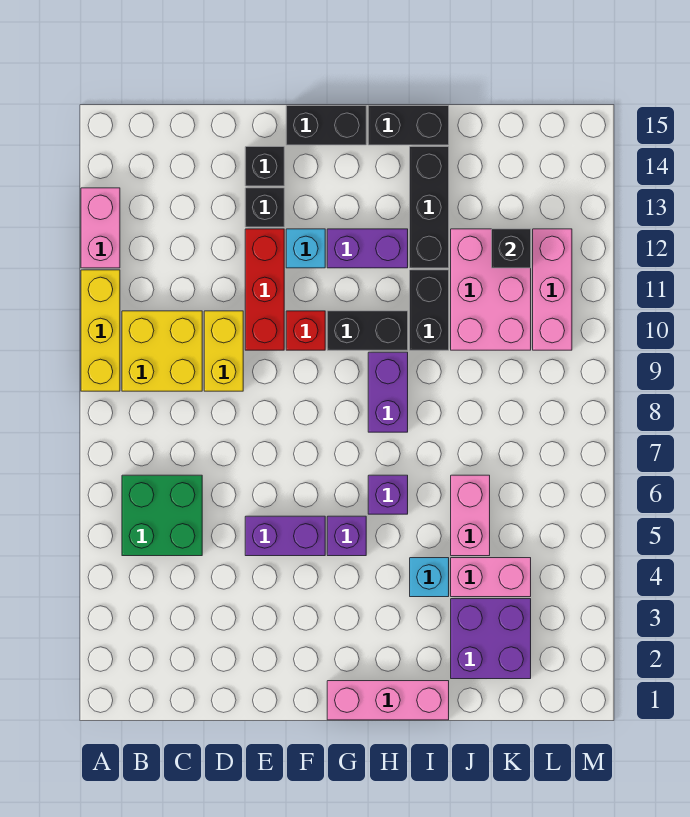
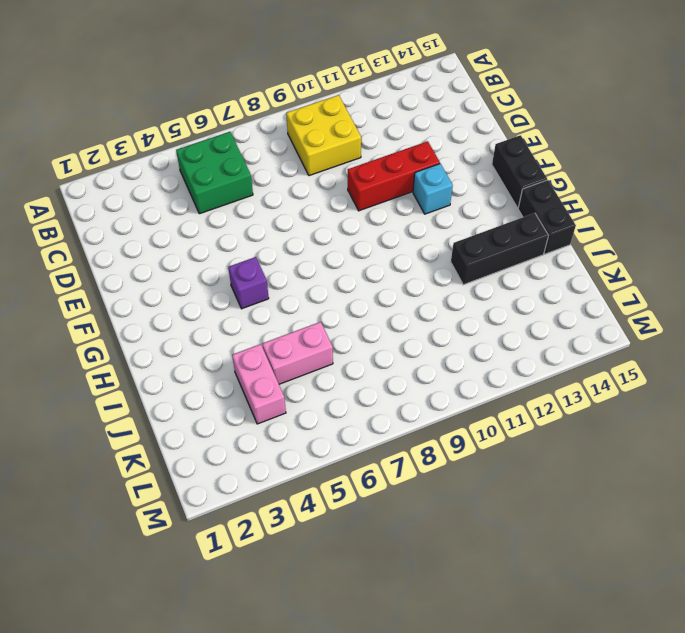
none -> yellow 1x3 brick [81,270,120,391]
none -> pink 1x2 brick [81,188,120,268]
none -> yellow 1x2 brick [204,311,243,391]

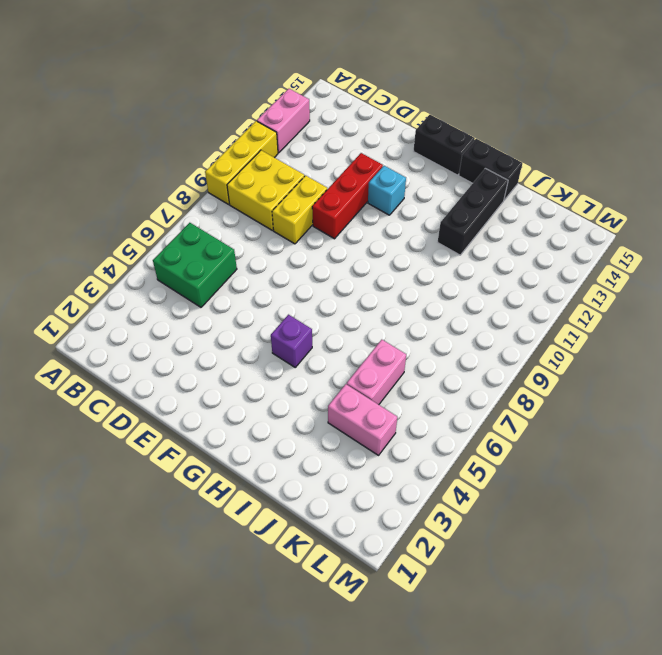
none -> purple 1x2 brick [245,516,325,556]
none -> black 1x1 brick [245,188,284,227]
none -> black 1x1 brick [245,147,284,186]

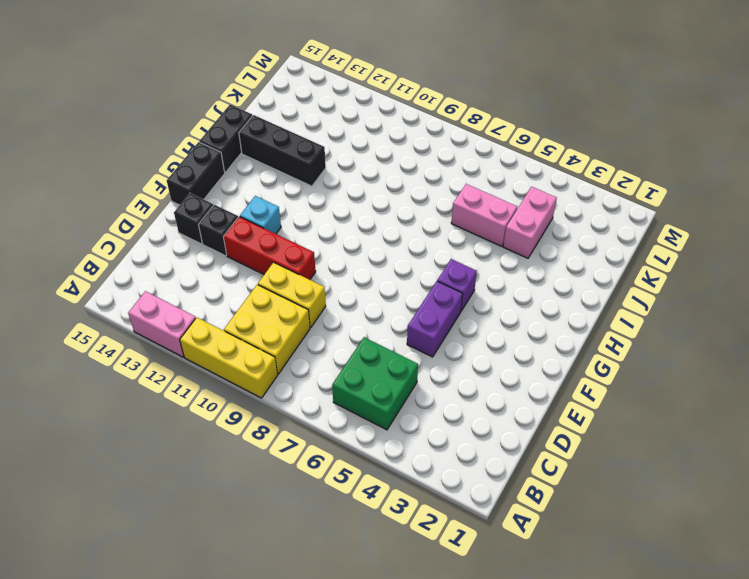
none -> red 1x1 brick [286,311,325,350]
none -> pink 1x3 brick [327,681,449,720]
none -> black 1x2 brick [327,311,408,350]

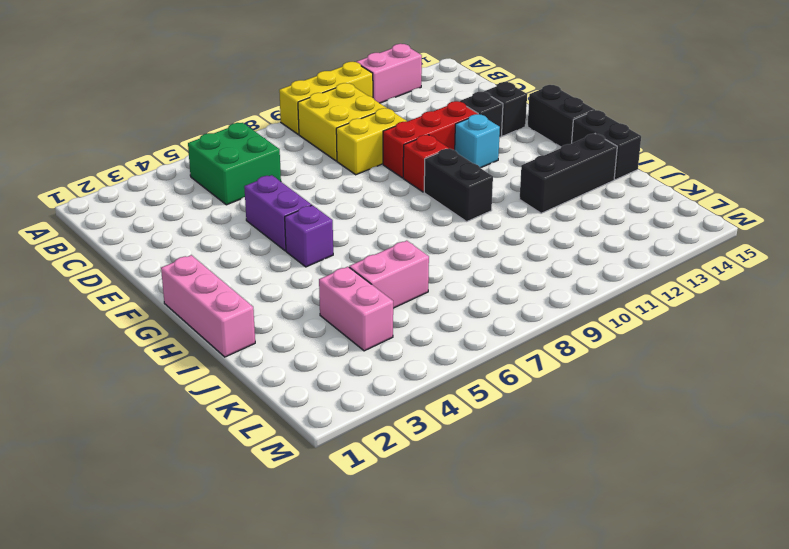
none -> purple 1x2 brick [327,229,408,268]
none -> purple 1x1 brick [368,475,408,514]
none -> purple 1x2 brick [368,352,408,432]

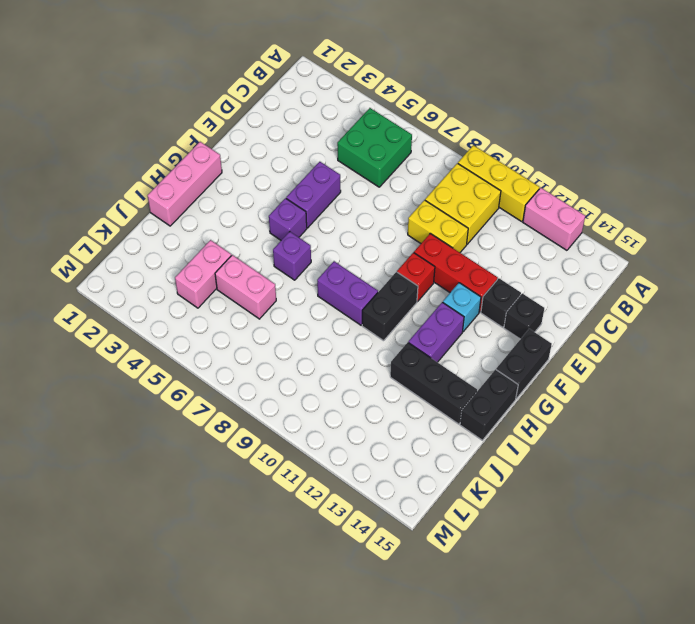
none -> cyan 1x1 brick [410,558,449,597]
none -> black 1x2 brick [410,270,449,350]
none -> purple 2x2 brick [451,599,531,679]

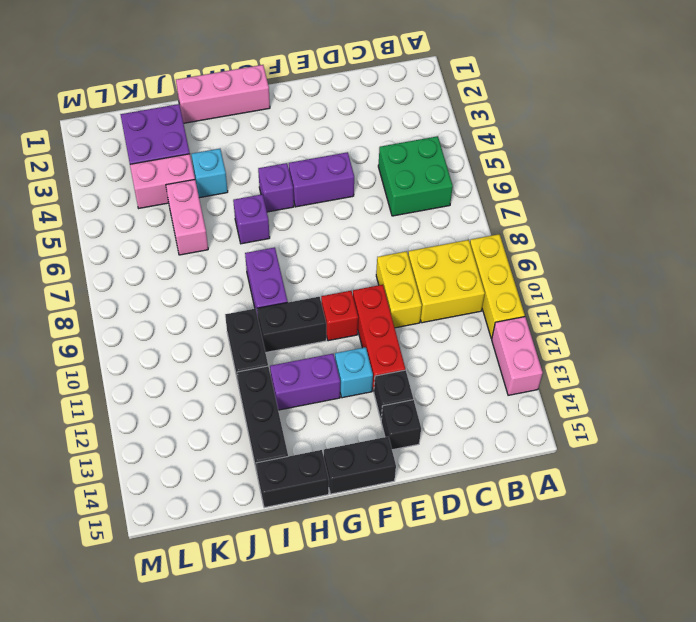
none -> pink 2x3 brick [451,229,531,350]
none -> pink 1x3 brick [533,229,572,350]
none -> black 1x1 brick [492,229,531,268]

